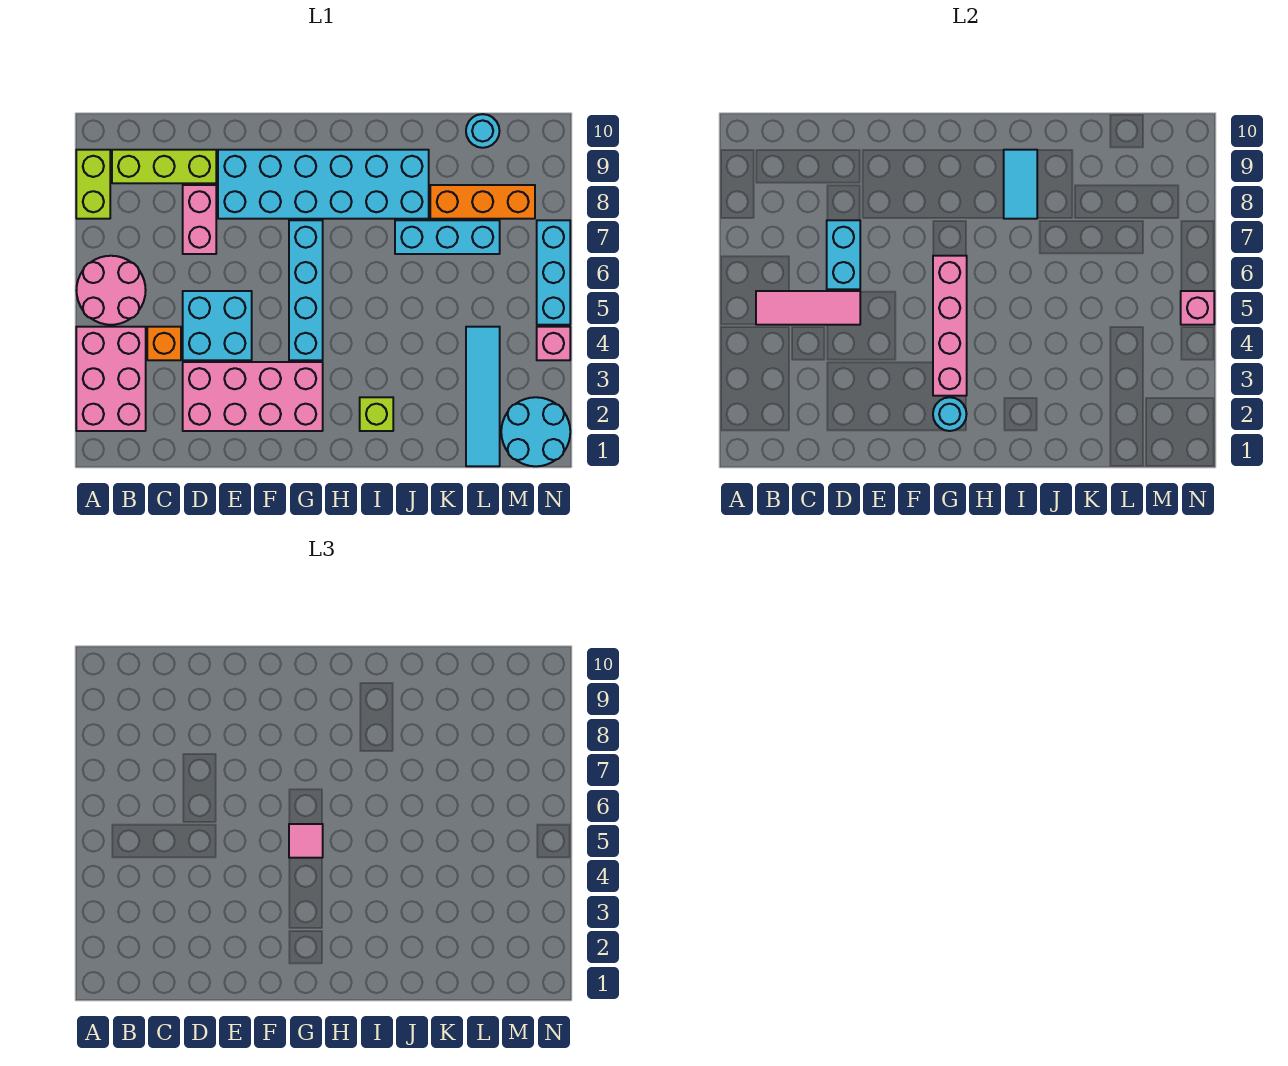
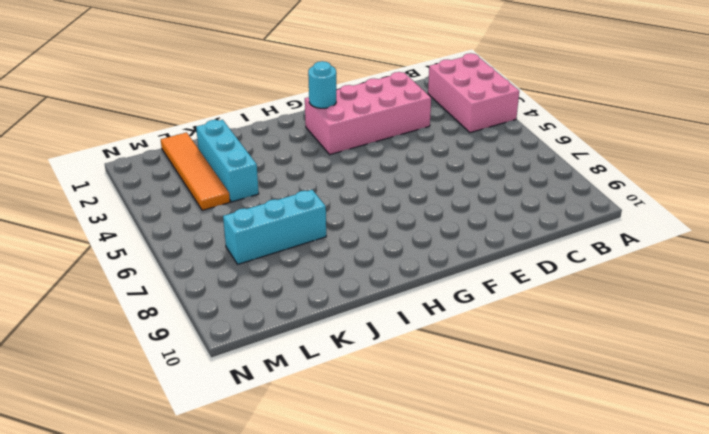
cyan 1x3 brick [196,120,259,202] -> cyan 1x3 brick moved to [537,220,570,325]
orange 1x4 tile [161,132,230,210] -> cyan 1x4 tile [466,327,500,466]
none -> pink 2x2 round brick [76,256,146,325]
none -> lime 1x2 brick [76,150,110,219]
none -> lime 1x3 brick [112,150,216,183]

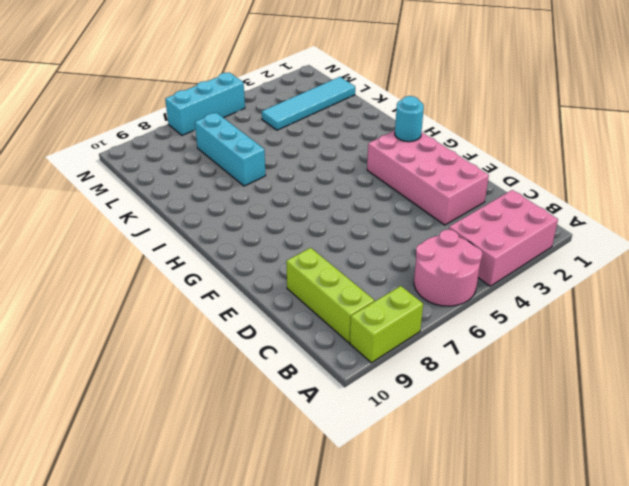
none -> orange 1x1 brick [147,327,181,360]
none -> cyan 2x2 brick [183,291,252,360]
none -> pink 1x2 brick [183,185,216,254]

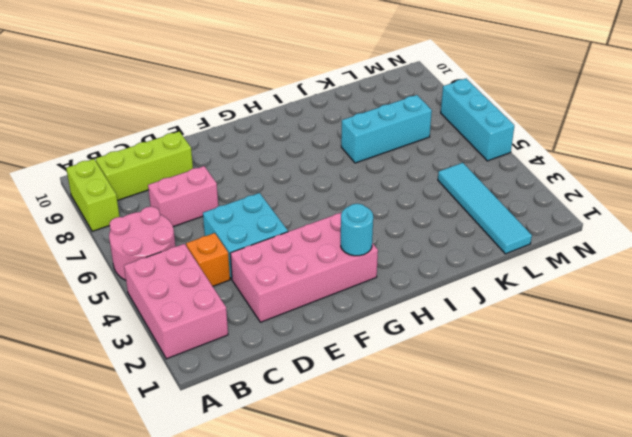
pink 1x2 brick [148,166,218,227] -> pink 1x2 brick turned to [183,185,216,254]
none -> cyan 2x6 brick [218,150,429,219]
none -> cyan 1x4 brick [289,220,323,360]
none -> lime 1x1 brick [360,397,393,431]

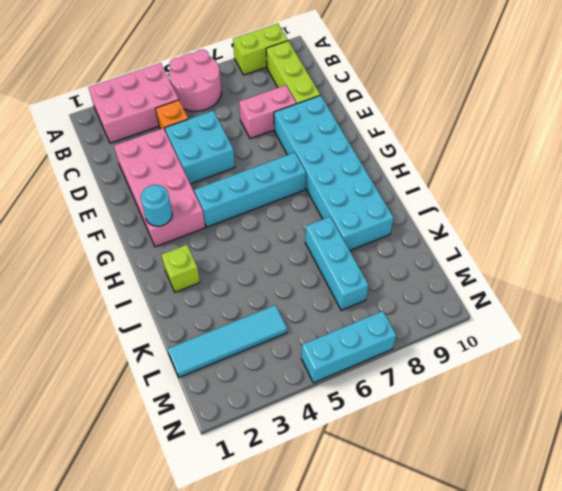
none -> orange 1x3 brick [430,185,535,219]
none -> cyan 1x1 round brick [466,114,499,148]
none -> cyan 2x2 round brick [501,397,570,466]

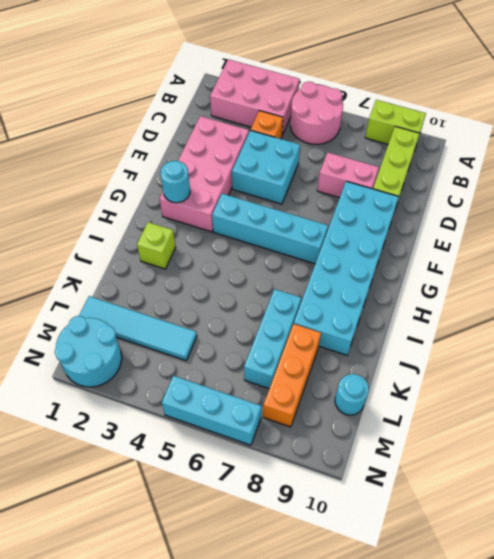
none -> pink 1x1 brick [537,327,570,360]
none -> pink 1x3 tile [756,291,860,325]
none -> cyan 1x2 brick [827,220,860,289]

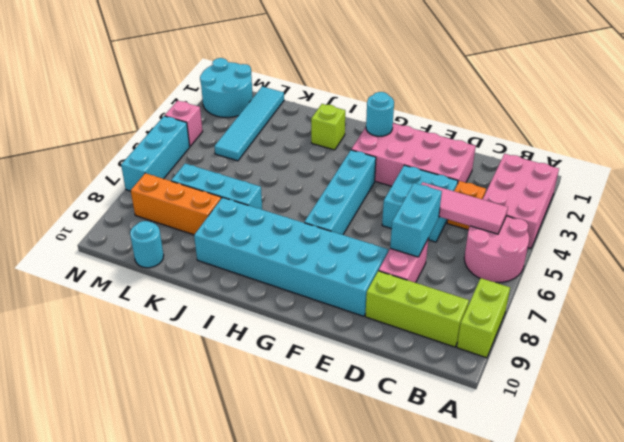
none -> pink 1x4 brick [933,256,967,396]
none -> cyan 1x2 tile [1004,150,1037,219]
none -> pink 1x1 brick [1181,291,1214,325]

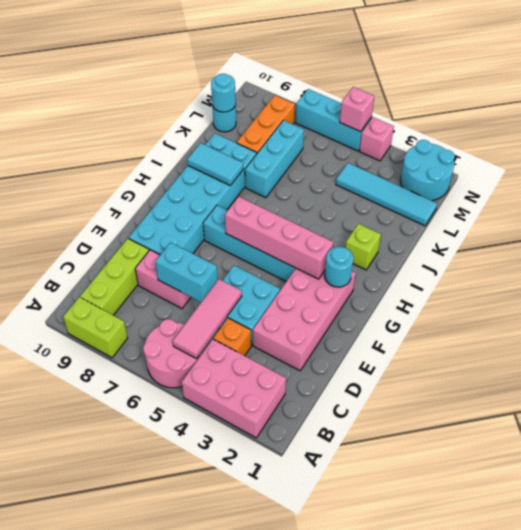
cyan 1x1 round brick [211,74,236,112] -> none
none -> pink 1x1 tile [289,824,323,858]

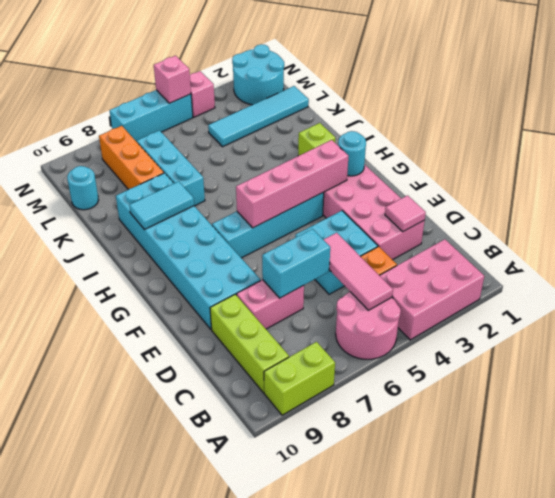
pink 1x1 tile [385,195,426,231] -> pink 1x1 tile moved to [289,824,323,858]

